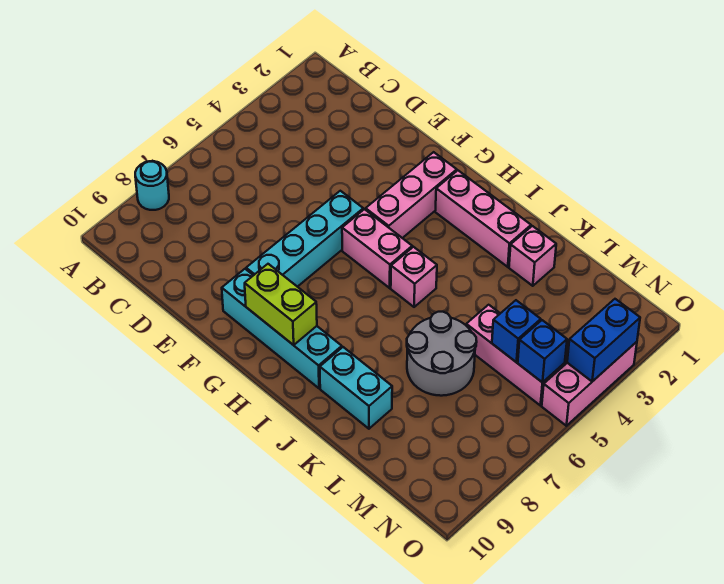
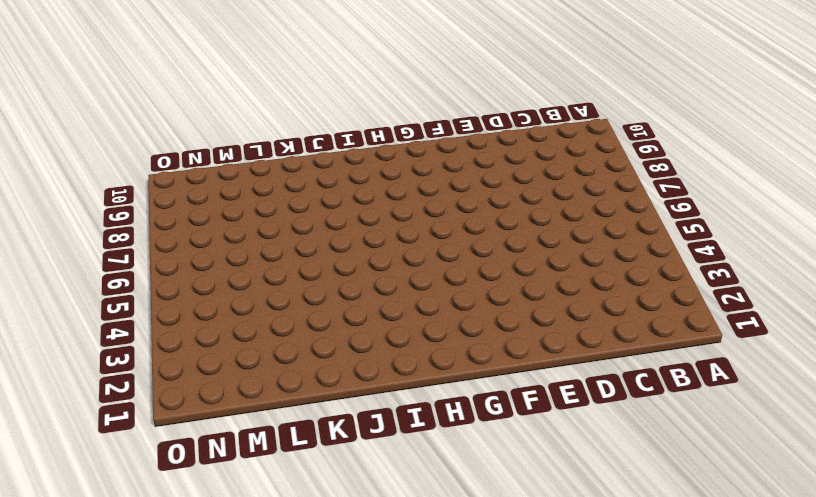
none -> cyan 1x1 round brick [135,161,169,210]
none -> cyan 1x4 brick [246,191,363,287]
none -> cyan 1x4 brick [222,269,342,388]

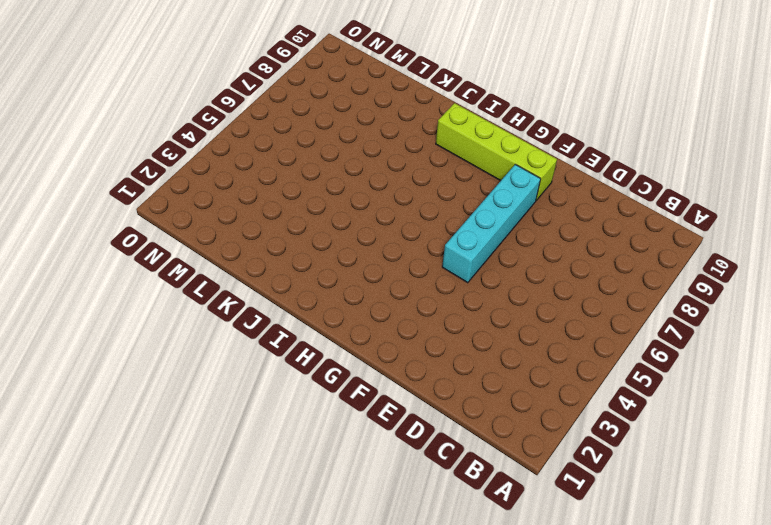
lime 1x4 brick [436,103,557,200] -> cyan 1x4 brick [222,269,342,388]
none -> cyan 1x1 round brick [135,161,169,210]
none -> pink 1x3 brick [366,152,457,238]
none -> pink 1x2 brick [342,209,412,288]

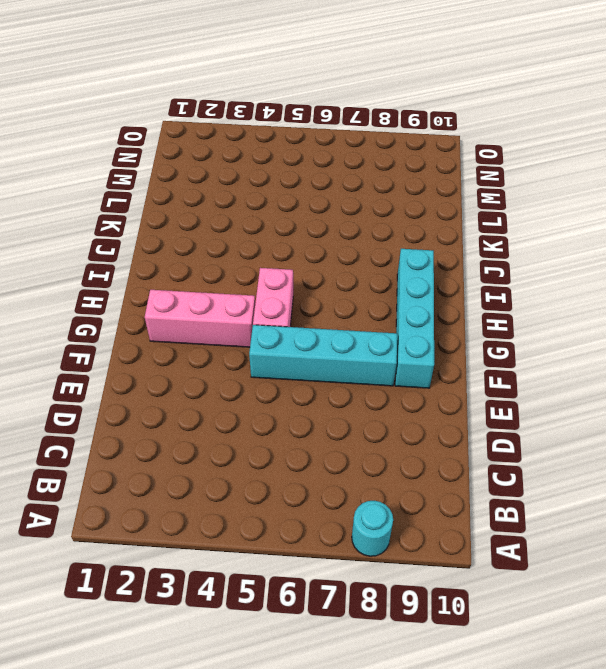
none -> pink 1x3 brick [435,171,531,267]
none -> pink 1x1 brick [391,247,437,307]
none -> cyan 1x2 brick [320,347,392,429]

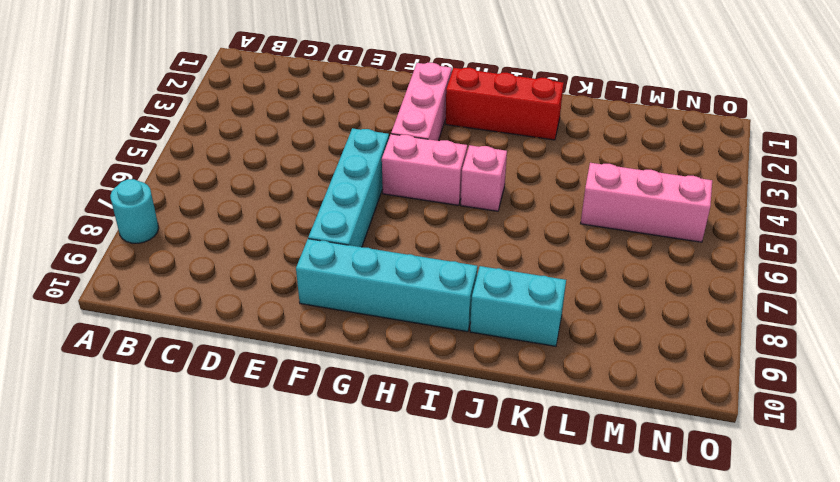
red 1x3 brick [446,68,564,140] -> pink 1x3 brick [435,171,531,267]
none -> pink 1x1 brick [509,226,556,286]
none -> grey 2x2 round brick [407,312,477,396]
none -> pink 1x3 brick [542,342,637,426]

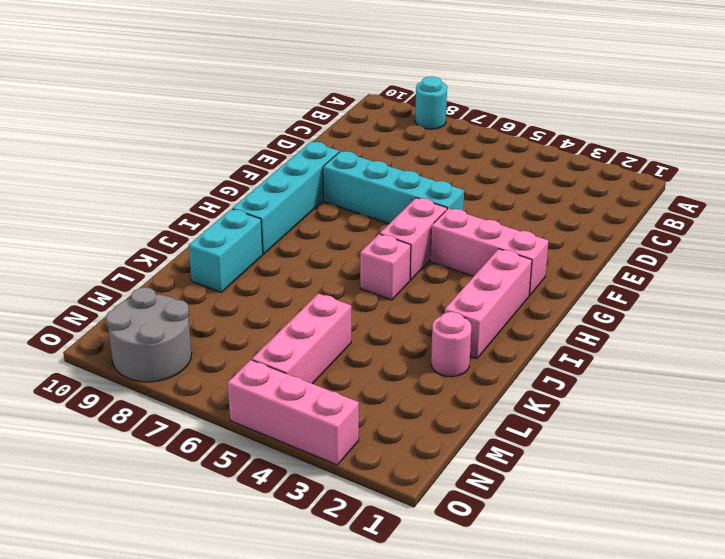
pink 1x1 round brick [431,312,471,377] -> pink 1x1 brick [509,226,556,286]
grey 2x2 round brick [106,287,192,382] -> grey 2x2 round brick moved to [407,312,477,396]
none -> lime 1x2 brick [245,264,317,345]
none -> blue 1x1 brick [492,300,541,362]
none -> blue 1x1 brick [518,320,567,383]

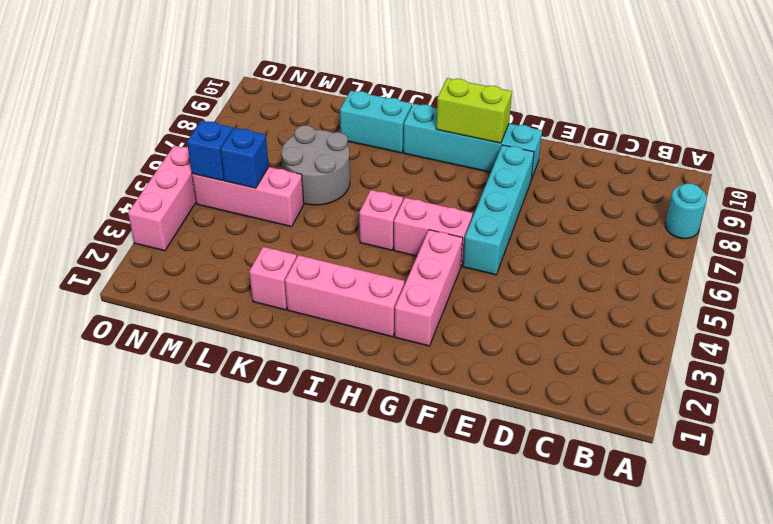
none -> blue 1x2 brick [567,299,640,382]

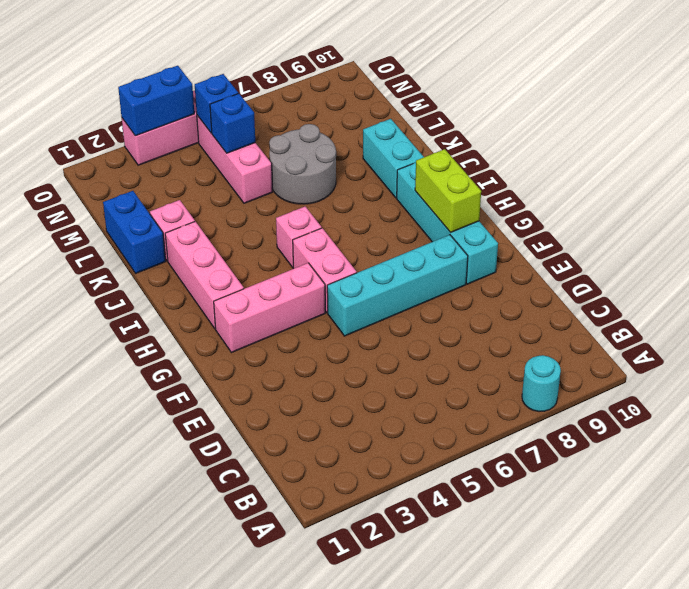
blue 1x2 brick [103,191,166,273] -> none

